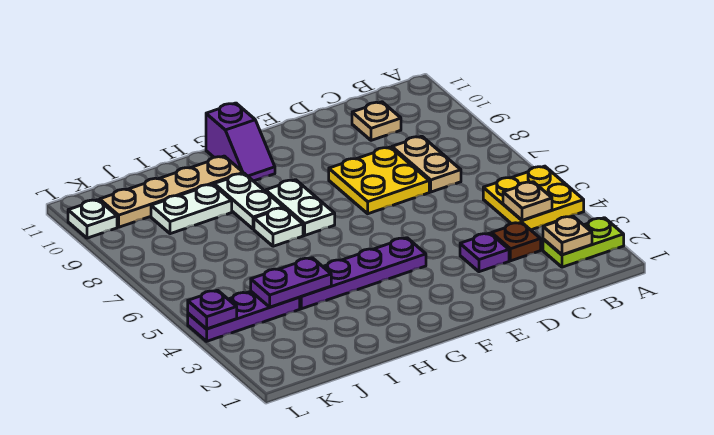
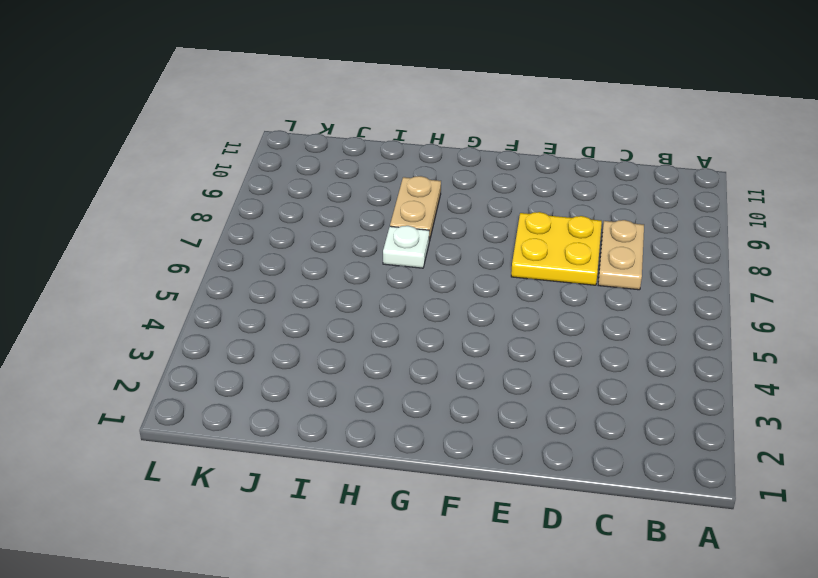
tan 1x2 plate [390,176,441,241] -> white 1x2 plate [214,173,283,229]
none -> lime 1x2 plate [543,218,624,267]
none -> yellow 2x2 plate [483,166,584,230]
none -> brown 1x1 plate [492,222,541,261]

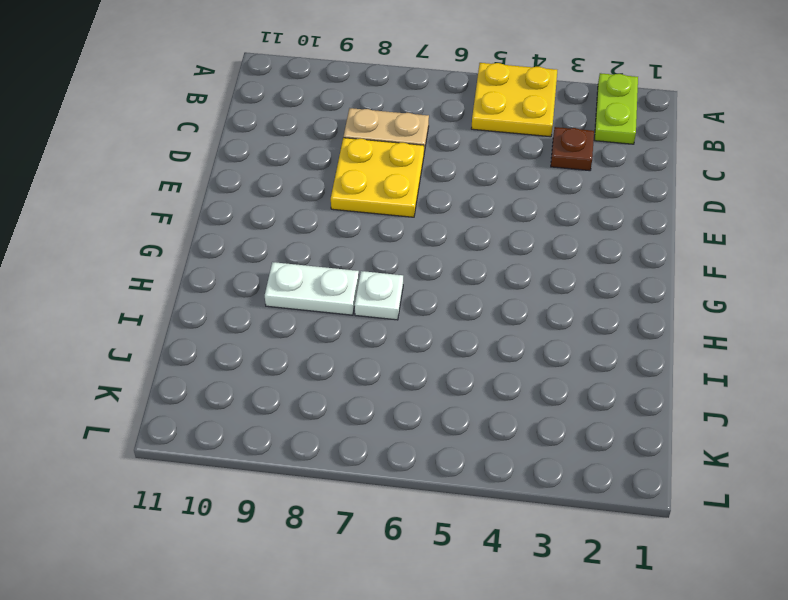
none -> tan 1x1 plate [352,102,401,140]
none -> purple 1x1 plate [460,233,509,272]
none -> purple 1x4 plate [299,238,426,309]

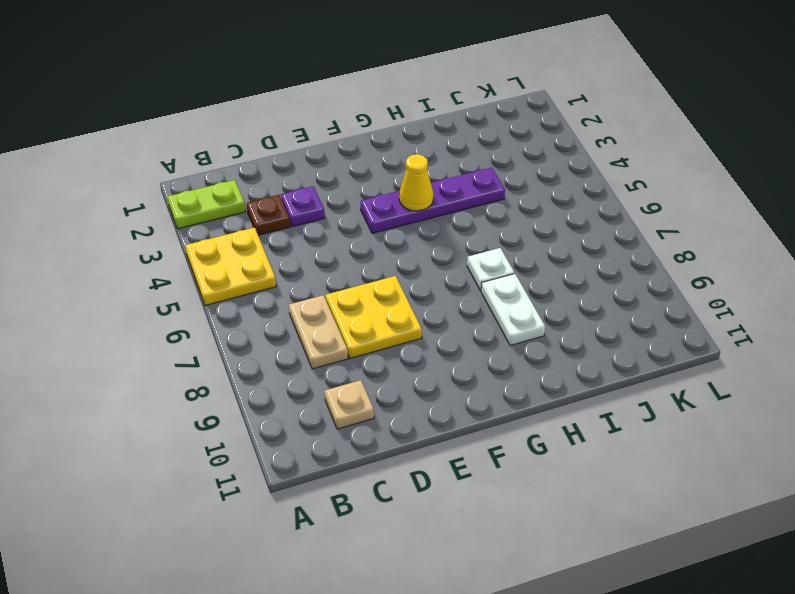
yellow 1x1 cone [399,154,433,211] -> none
none -> white 1x2 plate [266,180,335,235]
none -> purple 1x2 slope [206,103,275,181]
none -> tan 1x4 plate [100,156,243,227]

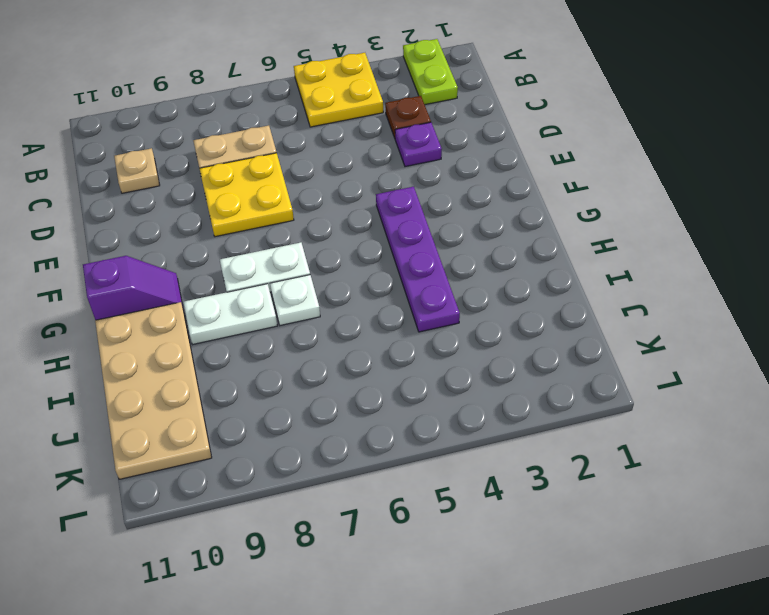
tan 2x4 plate [95,302,212,479] -> tan 1x4 plate [100,156,243,227]
none -> white 1x2 plate [151,184,232,234]
none -> purple 1x3 plate [188,291,300,341]
none -> white 1x1 plate [68,200,117,238]

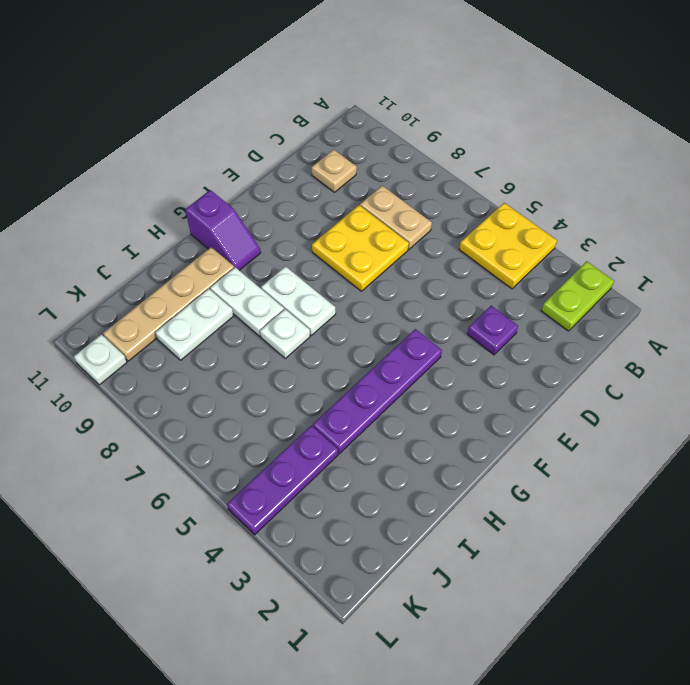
none -> brown 1x1 plate [492,222,541,261]
none -> tan 1x1 plate [543,216,592,255]
none -> tan 1x1 plate [503,182,552,220]

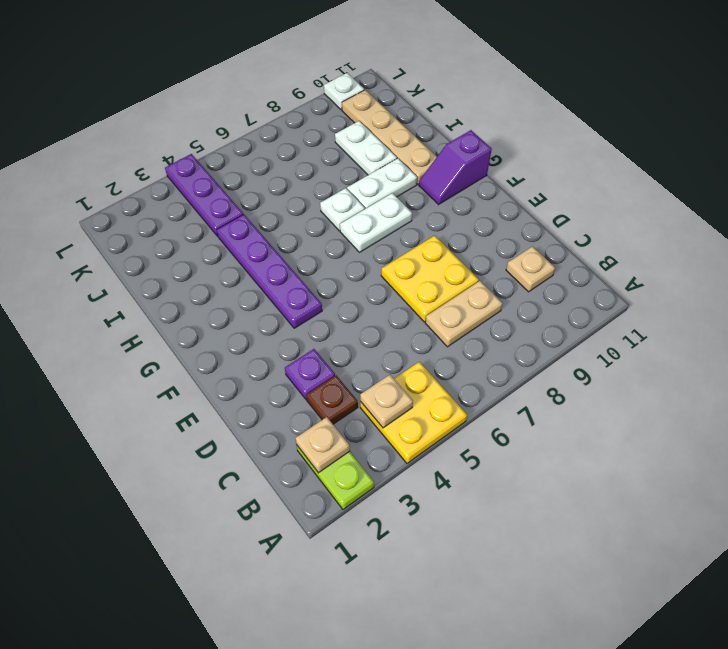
none -> purple 1x2 plate [251,258,331,307]
none -> purple 1x1 plate [188,290,237,329]

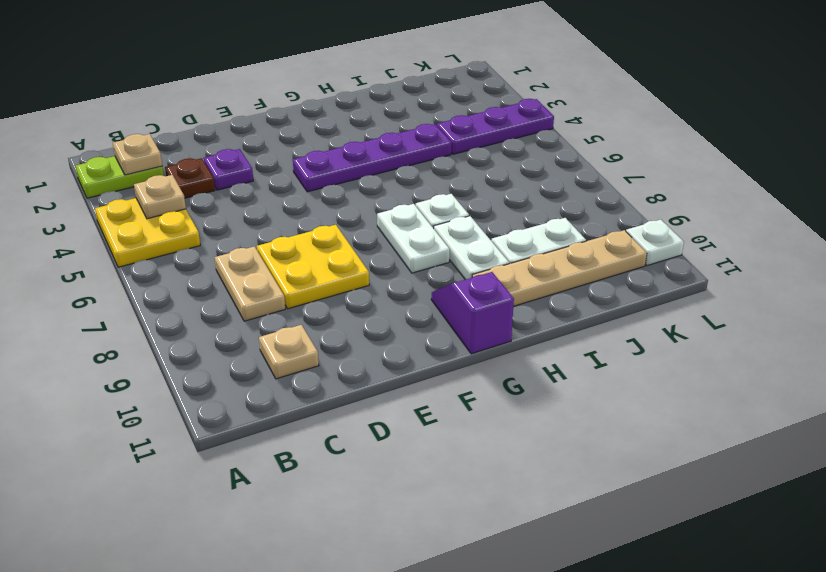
none -> purple 1x2 plate [251,258,331,307]
none -> purple 1x1 plate [188,290,237,329]

